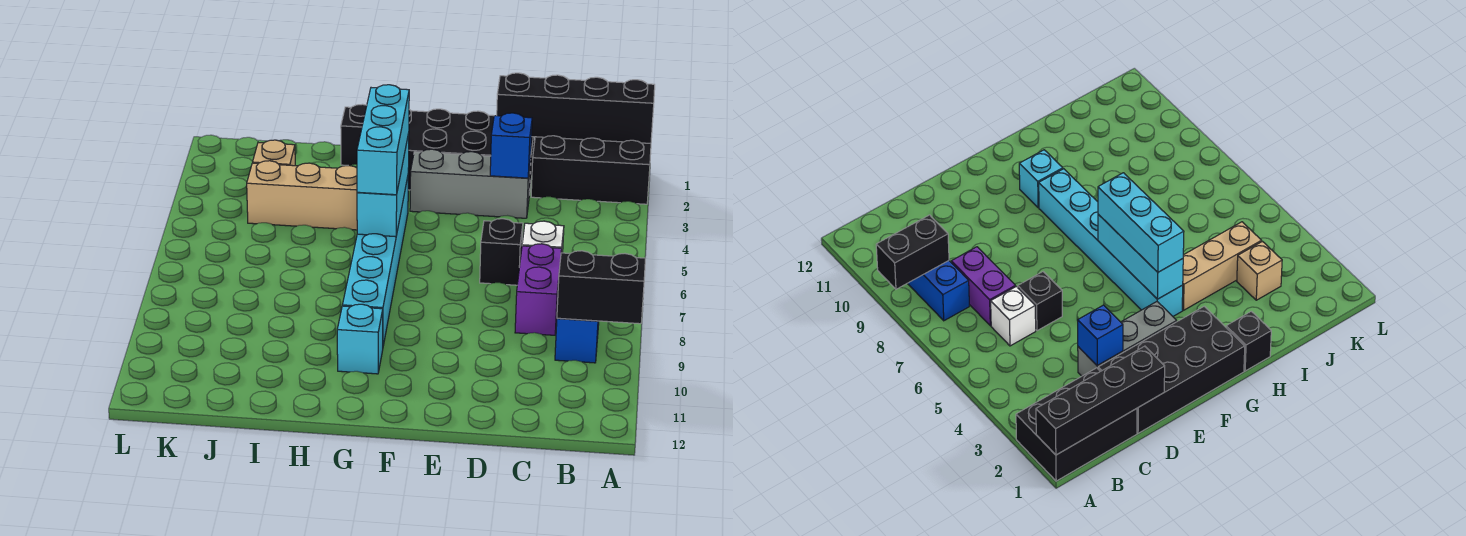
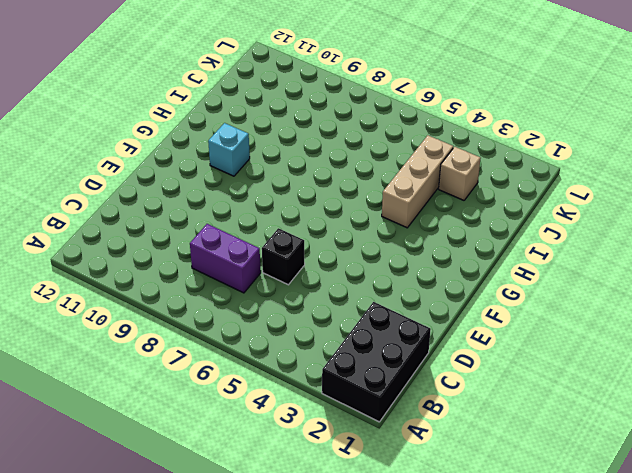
none -> blue 1x2 brick [555,318,599,363]
none -> white 1x1 brick [522,221,564,253]
none -> black 2x4 brick [408,109,535,195]

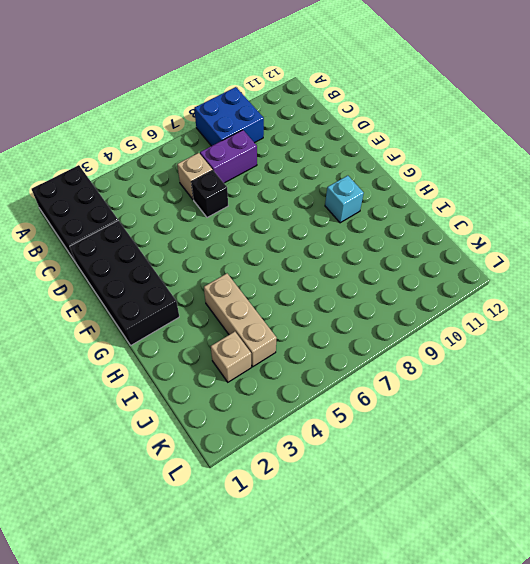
blue 2x2 brick [194,87,264,146] -> blue 1x2 brick [555,318,599,363]
tan 1x1 brick [177,153,213,199] -> white 1x1 brick [522,221,564,253]
none -> grey 1x3 brick [410,149,531,218]
none -> cyan 1x6 brick [342,177,408,346]
none -> black 1x1 brick [341,104,367,166]

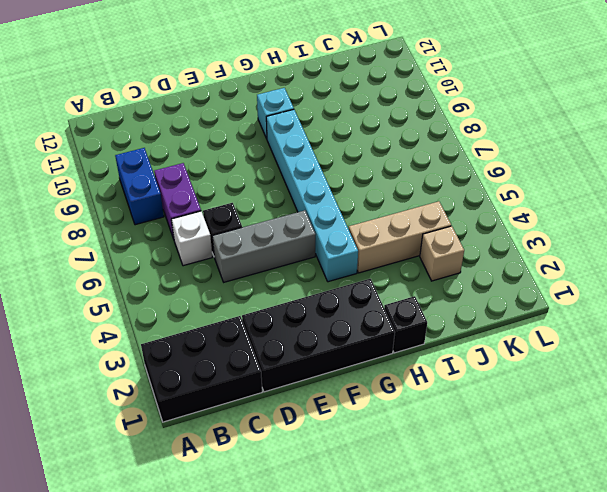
grey 1x3 brick [212,210,316,282] -> grey 1x3 brick moved to [410,149,531,218]
none -> black 1x4 brick [497,73,655,143]
none -> black 1x2 brick [557,251,645,324]
none -> blue 1x1 brick [490,113,532,178]

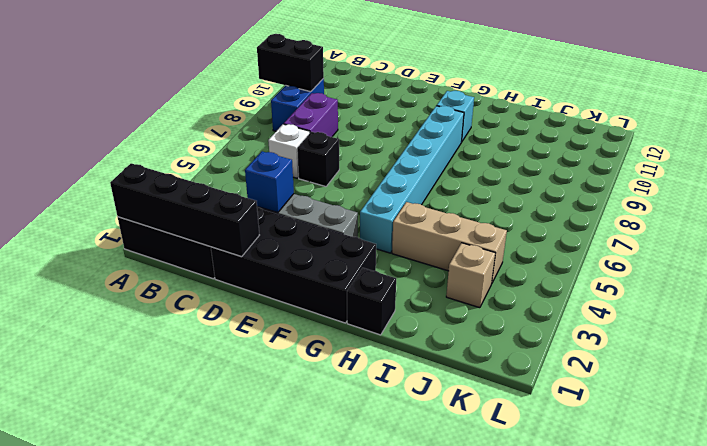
none -> cyan 1x3 brick [357,133,409,237]
none -> cyan 1x3 brick [357,85,409,195]

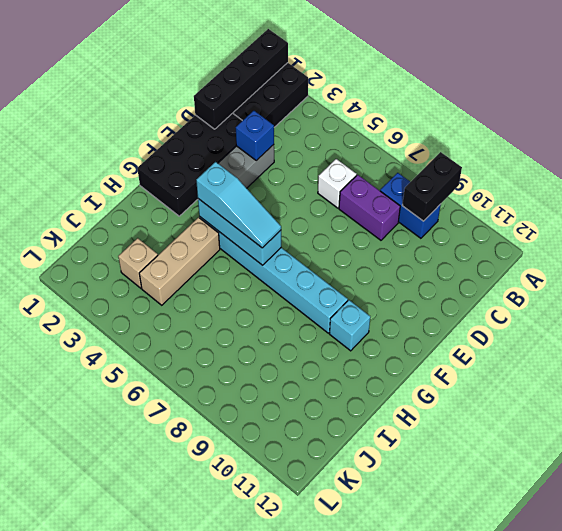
cyan 1x3 slope [196,162,281,248] -> cyan 1x3 brick [357,85,409,195]
none -> black 1x1 brick [480,219,523,285]
none -> black 1x1 brick [341,104,367,166]

